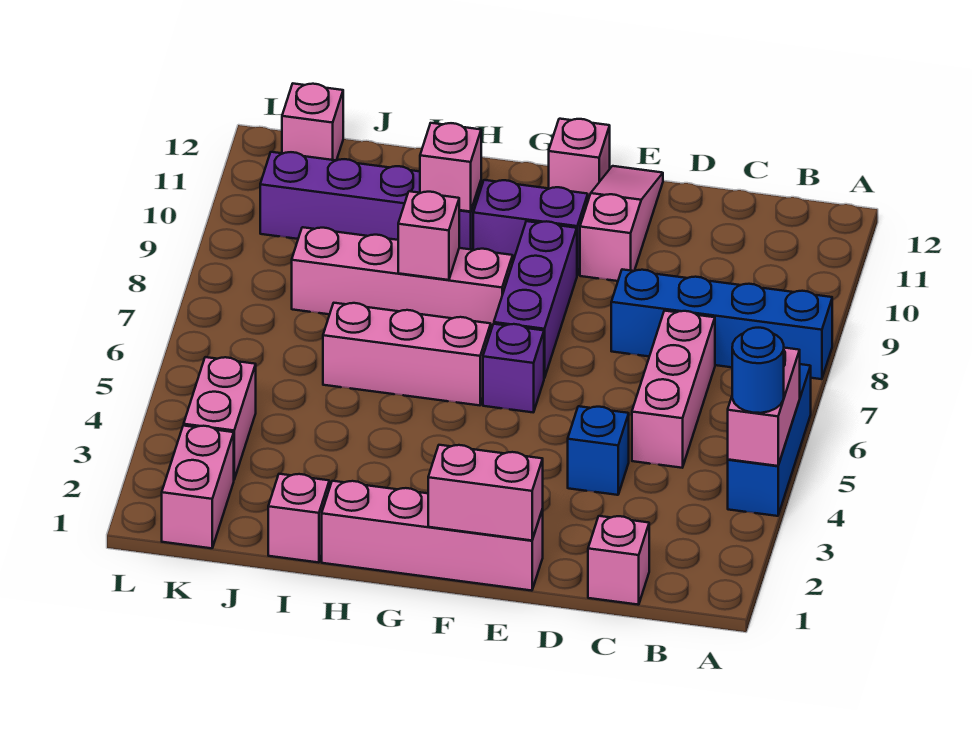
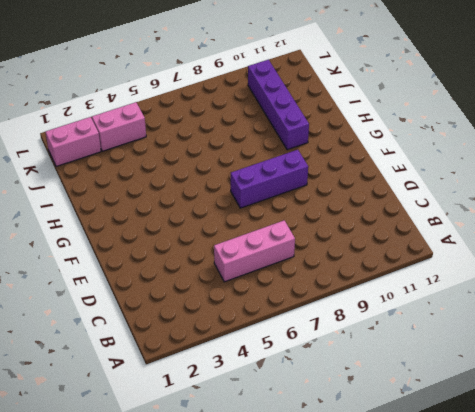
none -> blue 1x3 brick [728,364,811,516]
none -> blue 1x4 brick [611,269,832,379]
none -> pink 1x1 brick [588,516,649,605]

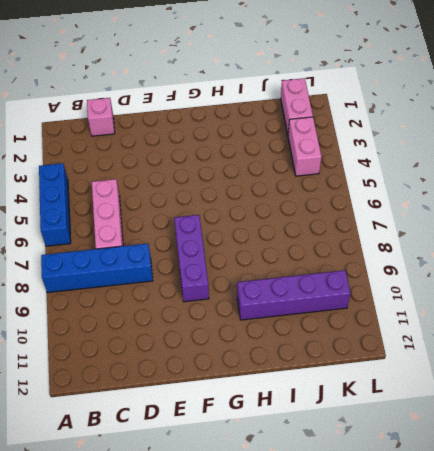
none -> blue 1x1 brick [568,406,629,495]
none -> pink 1x4 brick [322,481,543,591]
none -> pink 1x3 slope [580,166,663,281]

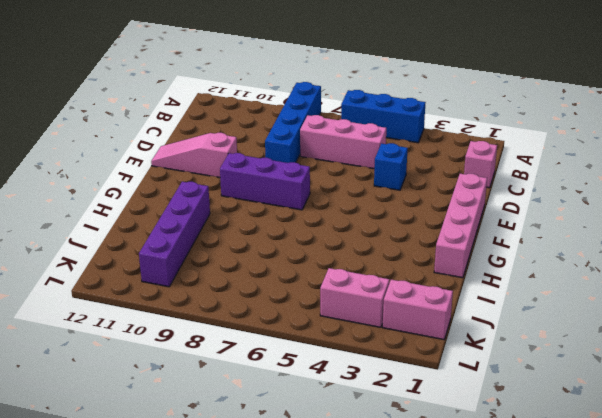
none -> purple 1x1 brick [483,324,544,412]
none -> purple 1x2 brick [473,180,588,275]
none -> pink 1x1 brick [549,119,610,200]

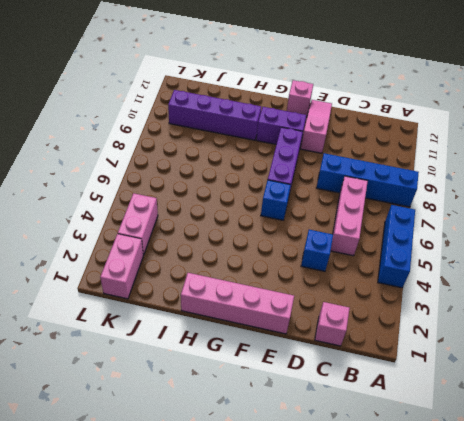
blue 1x1 brick [261,180,291,220] -> purple 1x1 brick [483,324,544,412]
none -> pink 1x3 brick [323,303,491,405]
none -> pink 1x4 brick [292,227,513,329]
none -> pink 1x1 brick [268,474,329,563]

